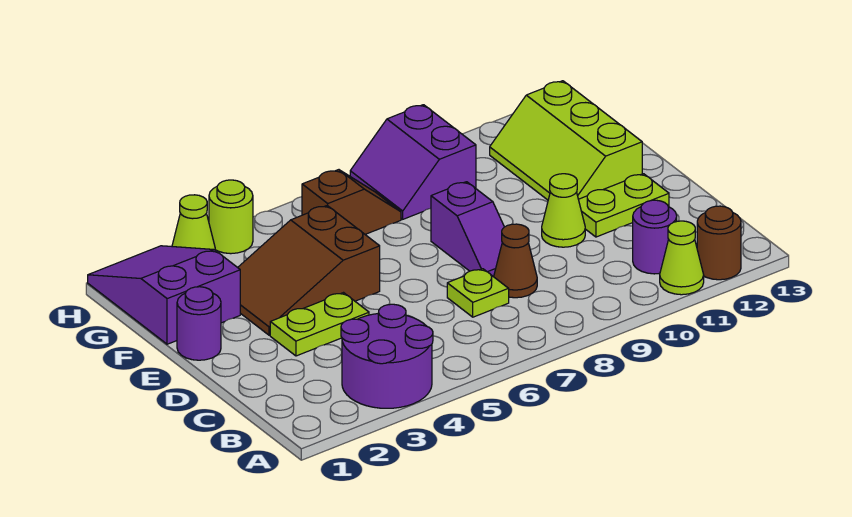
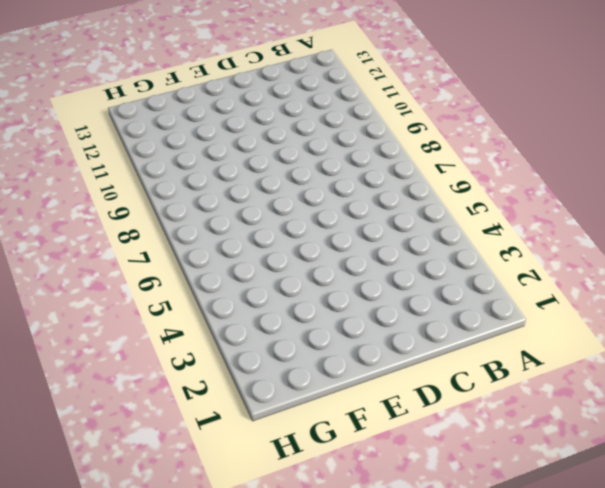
none -> purple 2x2 round brick [341,304,433,408]
none -> lime 1x1 cone [660,221,704,295]
none -> brown 1x1 round brick [697,206,741,280]

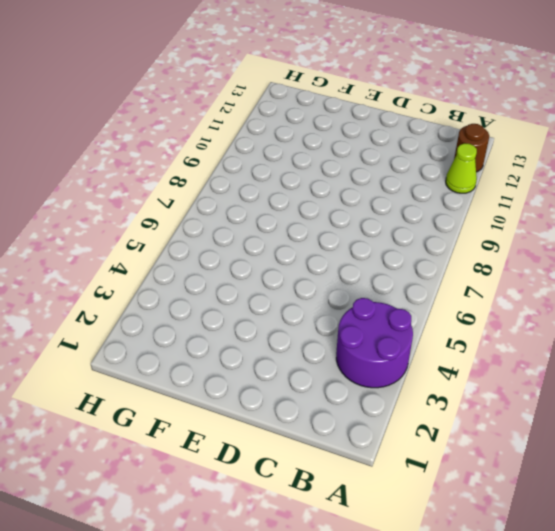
none -> purple 1x1 round brick [633,200,677,274]
none -> lime 1x1 plate [447,269,509,317]
none -> brown 1x1 cone [494,224,537,298]

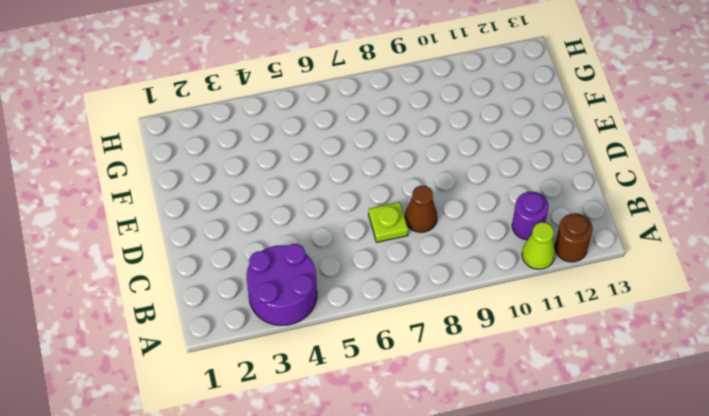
none -> lime 1x2 plate [270,293,369,356]
none -> purple 1x2 slope [431,182,504,277]
none -> lime 1x1 cone [542,174,585,247]

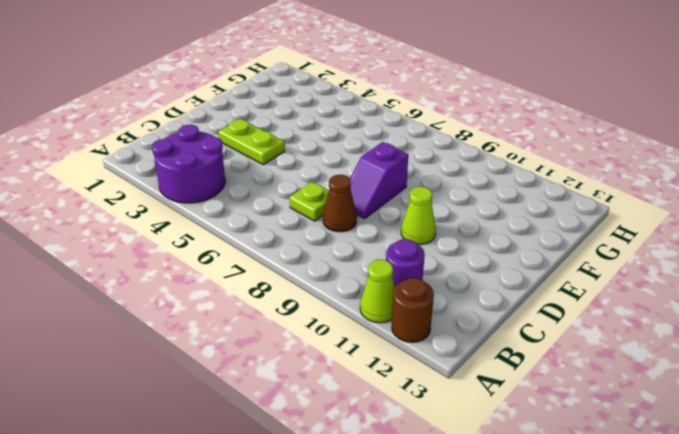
none -> lime 1x2 plate [579,174,669,237]
none -> purple 1x1 round brick [177,287,221,360]
none -> brown 2x3 slope [238,206,380,335]

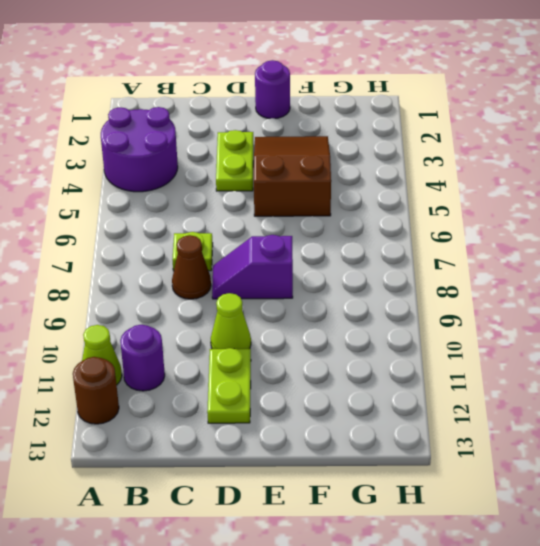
none -> lime 2x3 slope [490,81,642,200]
none -> purple 2x3 slope [88,246,240,344]
none -> brown 1x2 slope [302,170,401,234]

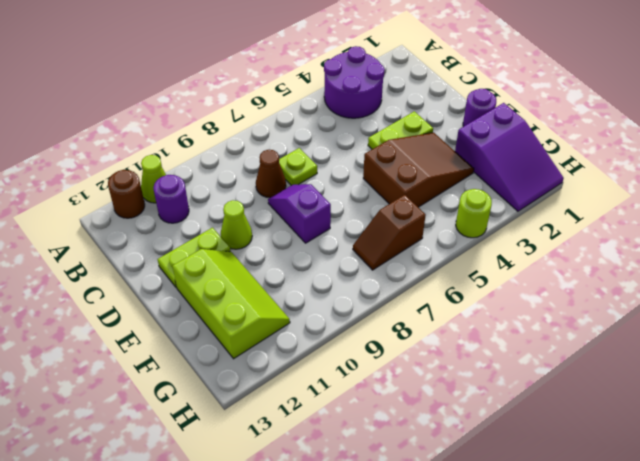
none -> purple 2x2 slope [350,105,476,219]
none -> lime 1x1 cone [172,195,215,250]

